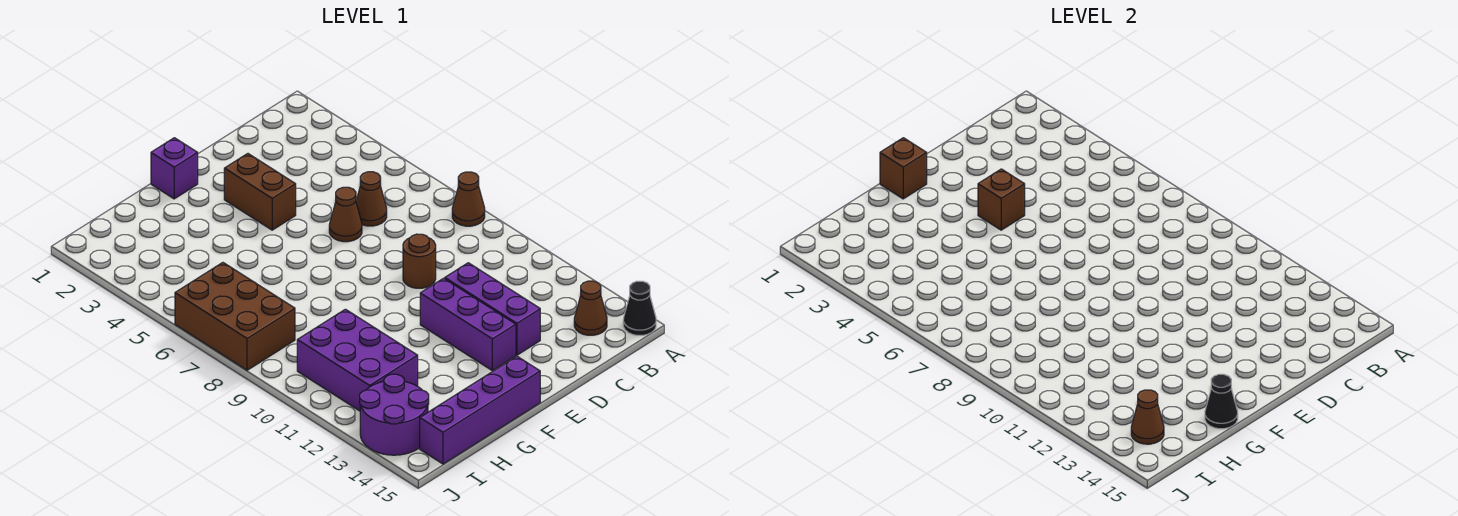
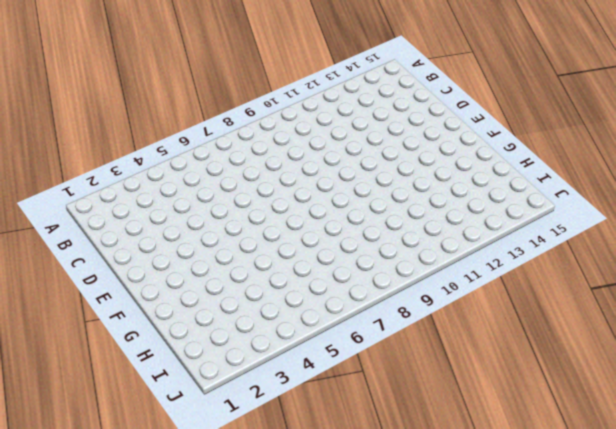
none -> brown 1x1 cone [452,172,485,226]
none -> black 1x1 cone [623,281,656,335]
none -> brown 1x1 cone [574,281,607,335]

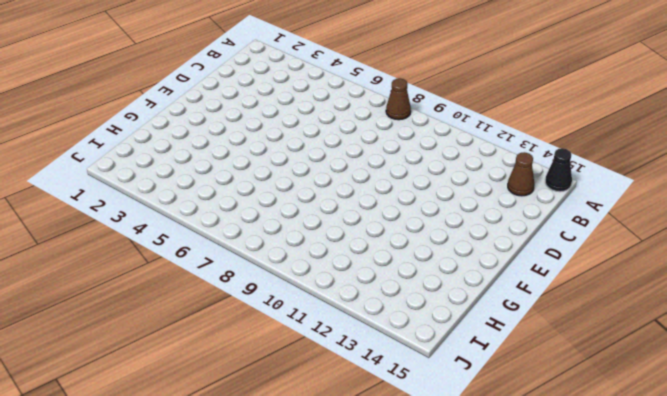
none -> brown 1x1 cone [356,172,387,226]
none -> brown 1x1 cone [329,187,362,242]
none -> brown 1x1 round brick [403,234,436,288]

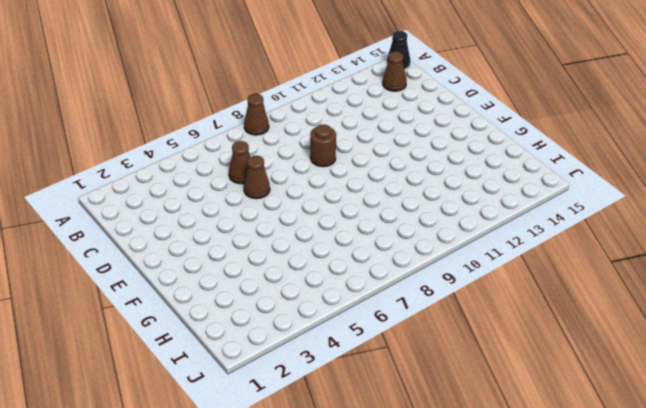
none -> purple 1x3 brick [445,263,540,355]
none -> brown 1x2 brick [224,154,296,230]
none -> purple 1x3 brick [420,278,516,371]

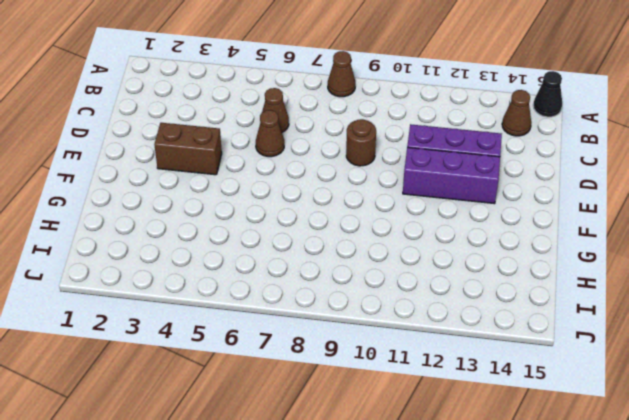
none -> purple 1x1 brick [151,138,198,199]
none -> purple 1x4 brick [420,356,540,464]
none -> purple 2x3 brick [297,309,418,411]

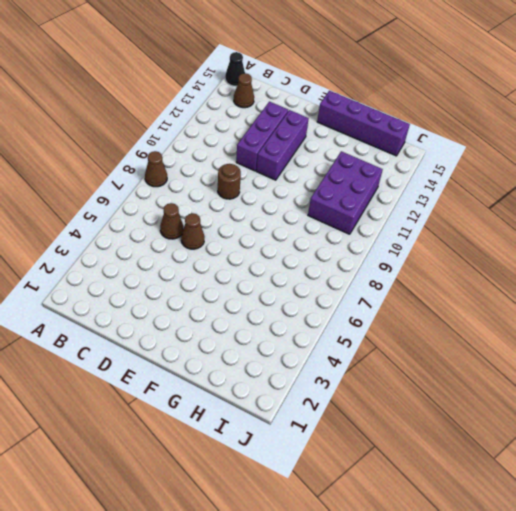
none -> brown 1x2 brick [224,154,296,230]
none -> purple 1x1 brick [151,138,198,199]
none -> brown 2x3 brick [175,263,295,370]

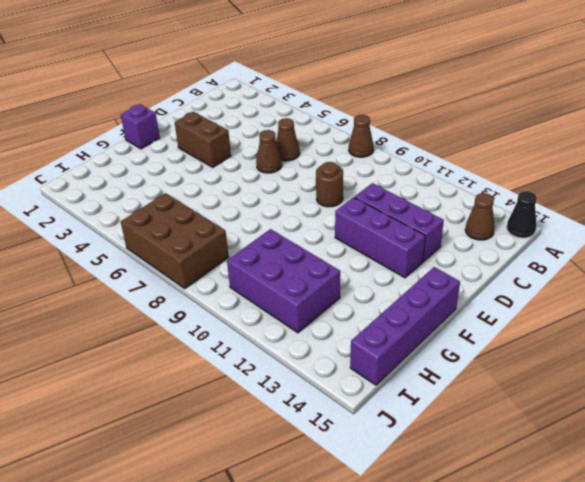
none -> purple 2x2 round brick [360,374,429,455]
none -> brown 1x1 brick [978,169,1025,230]
none -> brown 1x1 brick [880,138,927,199]

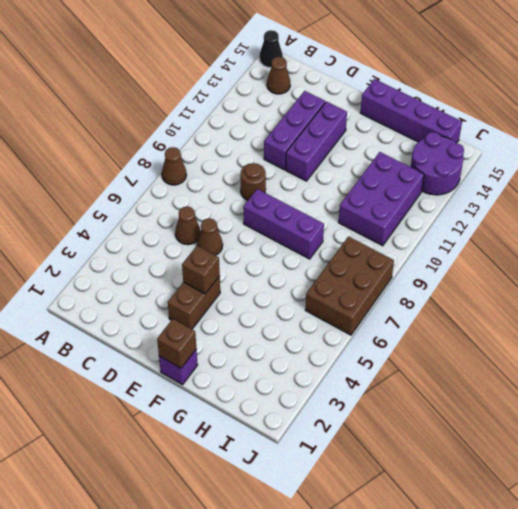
purple 1x3 brick [243,189,324,259] -> none
none -> black 1x1 cone [1205,374,1238,429]
none -> brown 1x1 cone [1131,390,1164,444]

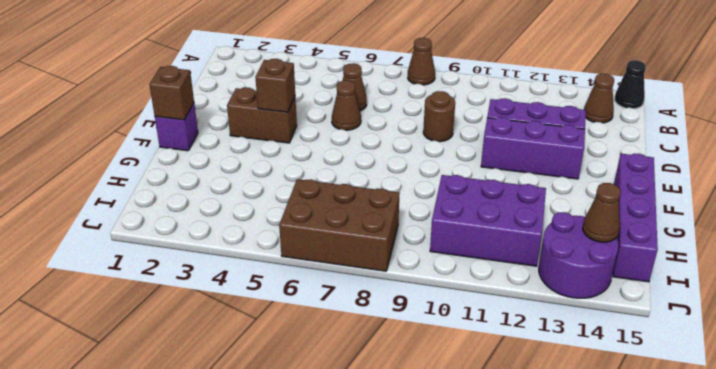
none -> black 1x1 cone [1205,374,1238,429]

